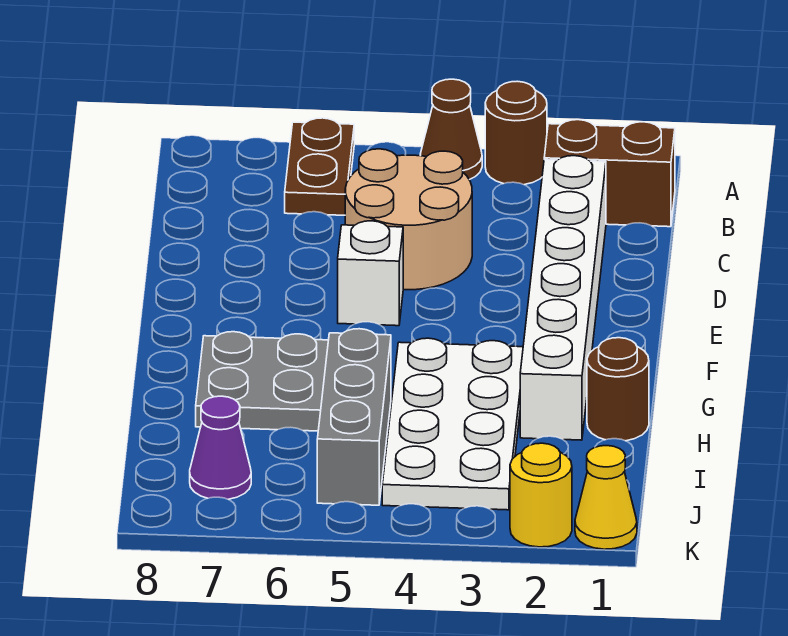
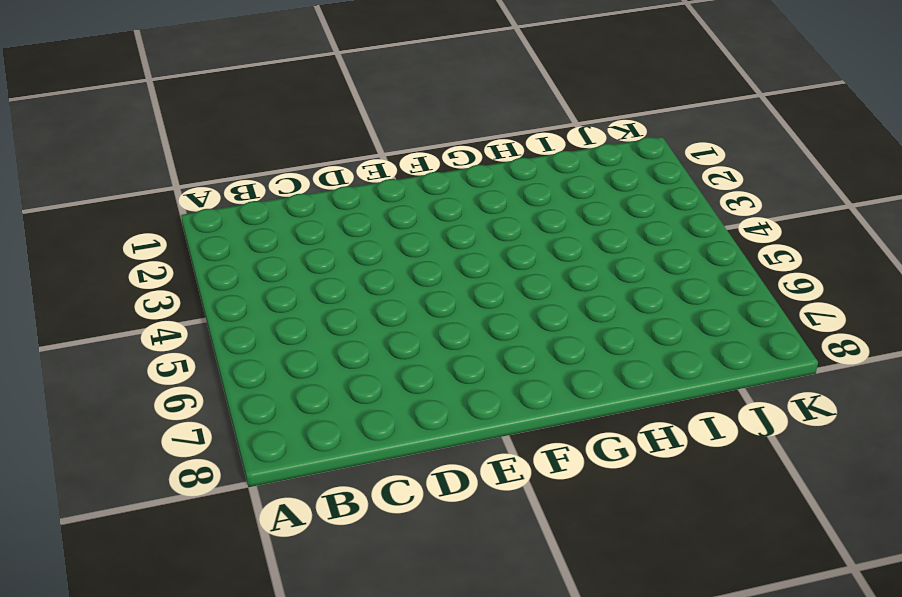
none -> brown 1x1 round brick [485,81,547,185]
none -> brown 1x1 cone [420,79,482,180]
none -> brown 1x2 plate [285,118,354,215]

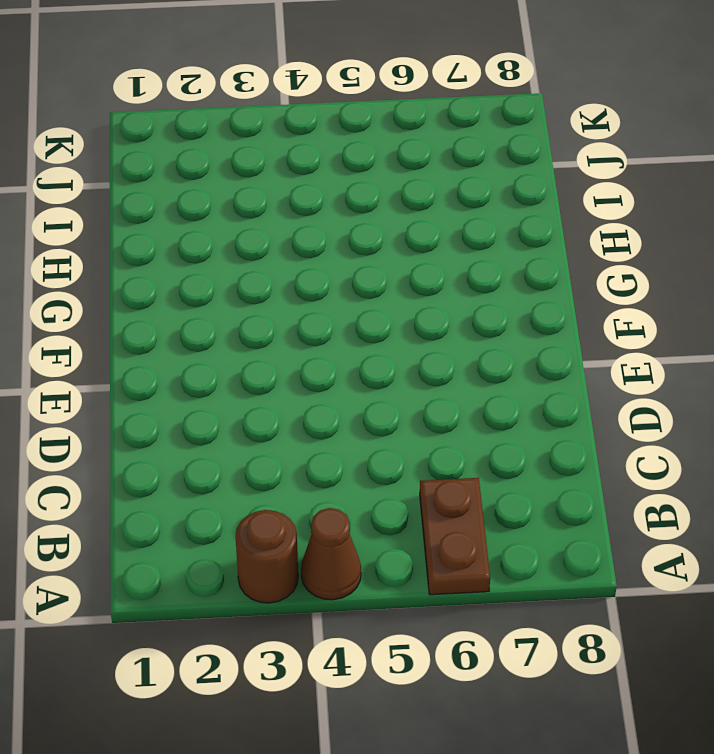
none -> brown 1x2 brick [544,120,675,227]
none -> white 1x6 brick [520,156,606,440]
none -> tan 2x2 round brick [345,149,472,290]

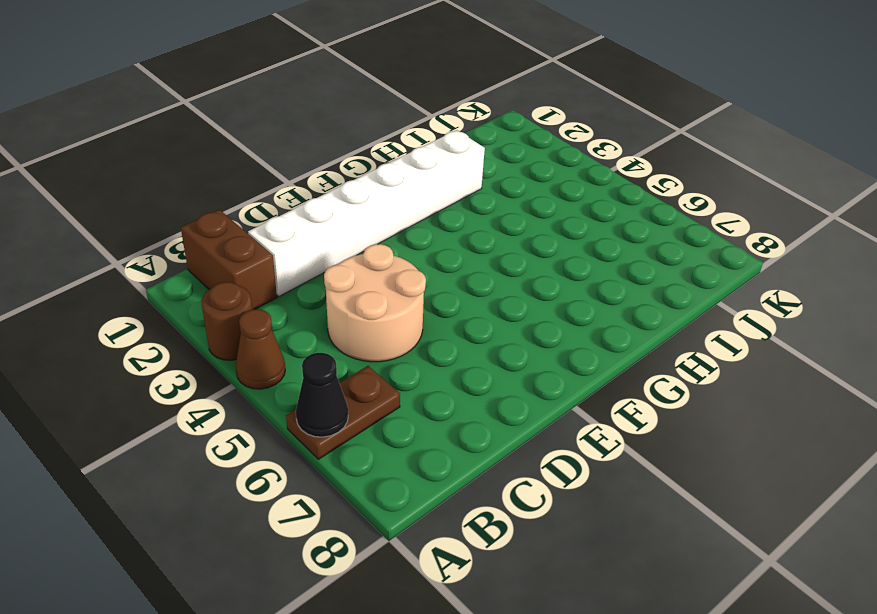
black 1x1 cone [296,353,348,437] -> none
none -> white 1x1 brick [338,221,403,326]
none -> white 2x4 plate [382,338,523,510]
none -> grey 2x2 plate [196,332,328,431]

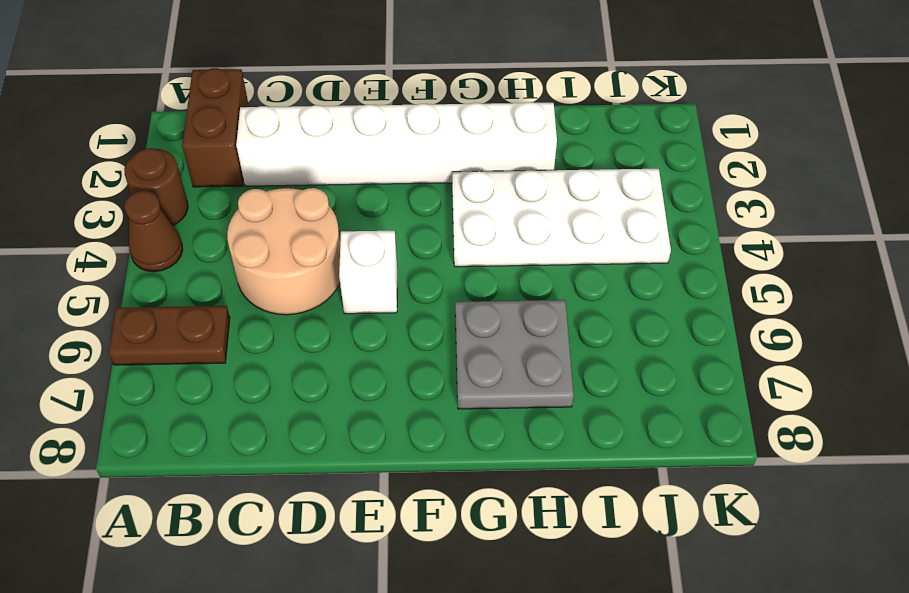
none -> brown 1x1 round brick [587,338,649,441]
none -> grey 1x3 brick [317,329,391,505]
none -> purple 1x1 cone [190,396,251,499]

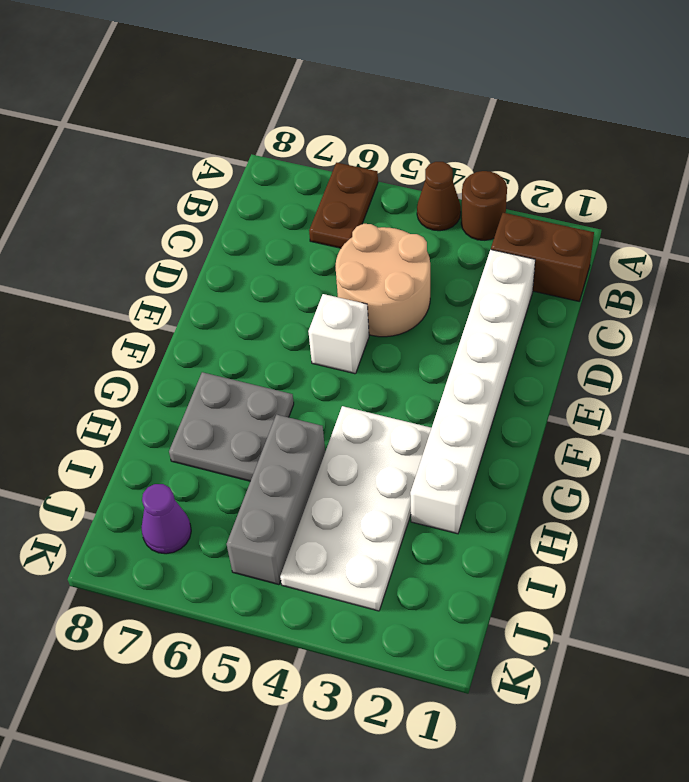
none -> brown 1x1 round brick [587,338,649,441]
none -> yellow 1x1 cone [575,446,637,549]
none -> yellow 1x1 round brick [510,443,572,547]

